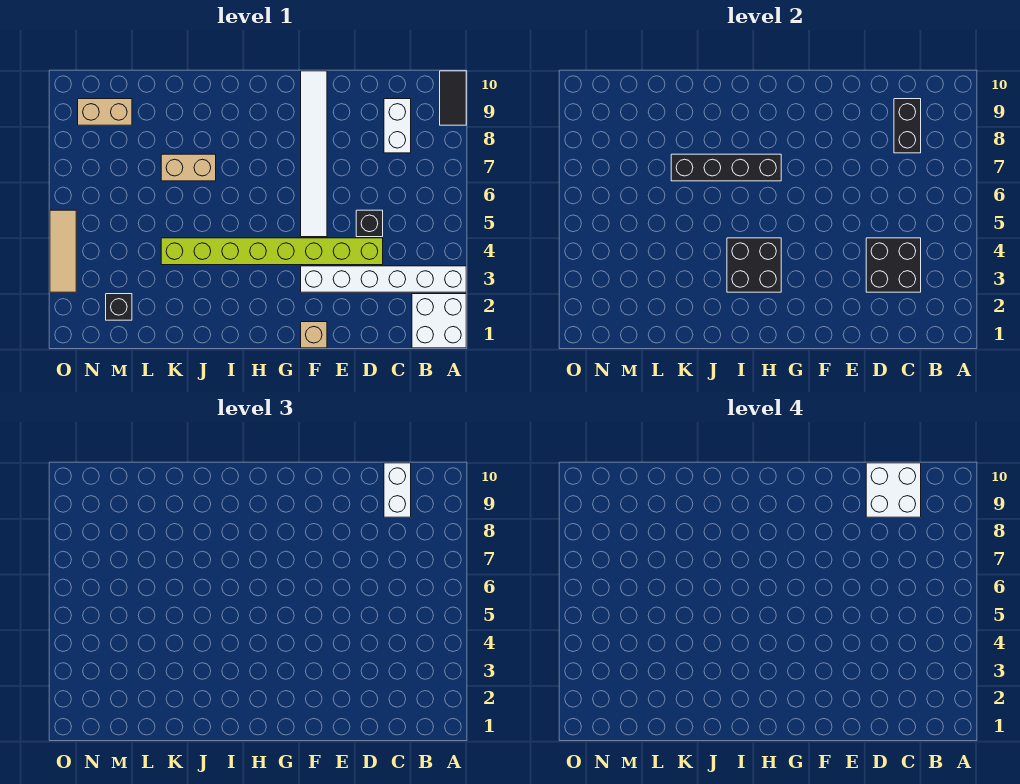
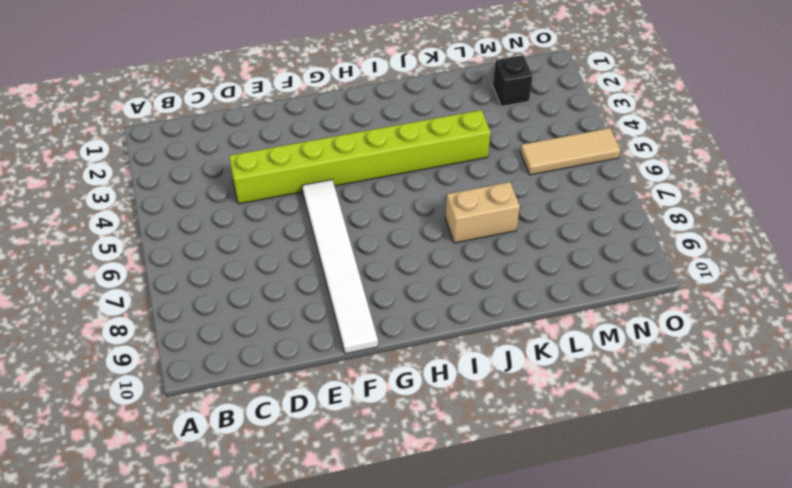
tan 1x3 tile [520,128,620,175] -> tan 1x3 tile turned to [50,210,76,292]
none -> white 2x2 brick [412,294,466,348]
none -> white 1x6 brick [301,266,466,292]
none -> black 1x2 tile [440,71,466,125]

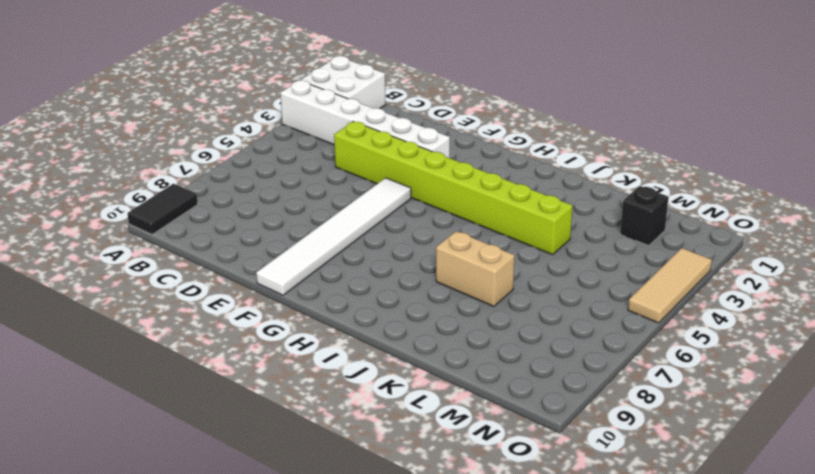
none -> white 1x2 brick [384,99,411,153]
none -> black 1x1 brick [356,210,383,237]
none -> tan 1x1 brick [301,322,327,348]

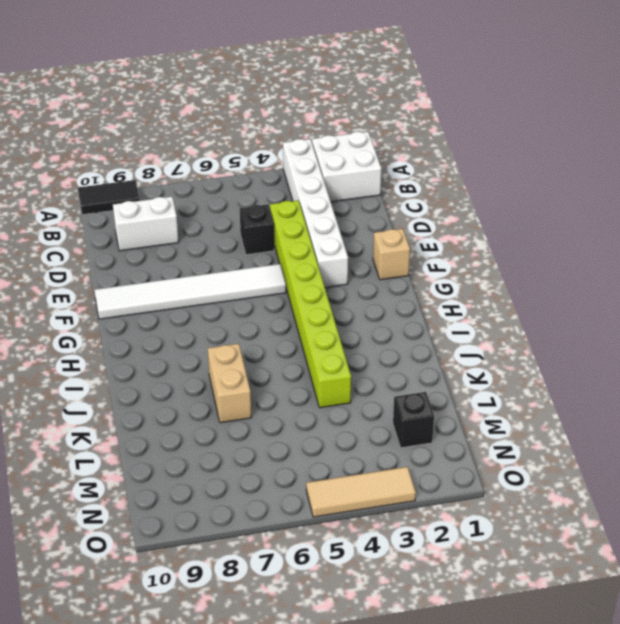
none -> tan 1x2 brick [78,99,132,125]
none -> black 2x2 brick [866,238,921,292]
none -> black 1x2 brick [894,99,921,153]

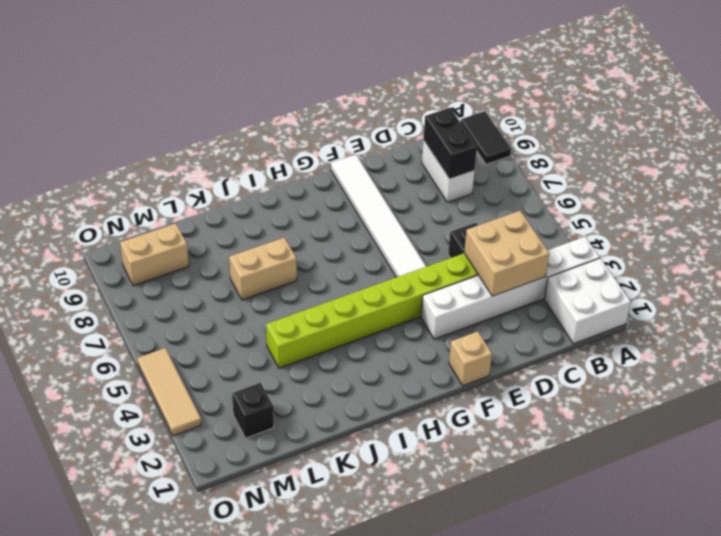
tan 2x2 brick [464,211,549,296] -> black 2x2 brick [866,238,921,292]
none -> black 2x2 brick [727,238,781,292]
none -> black 1x4 brick [671,154,781,181]
none -> white 1x2 brick [384,463,411,517]

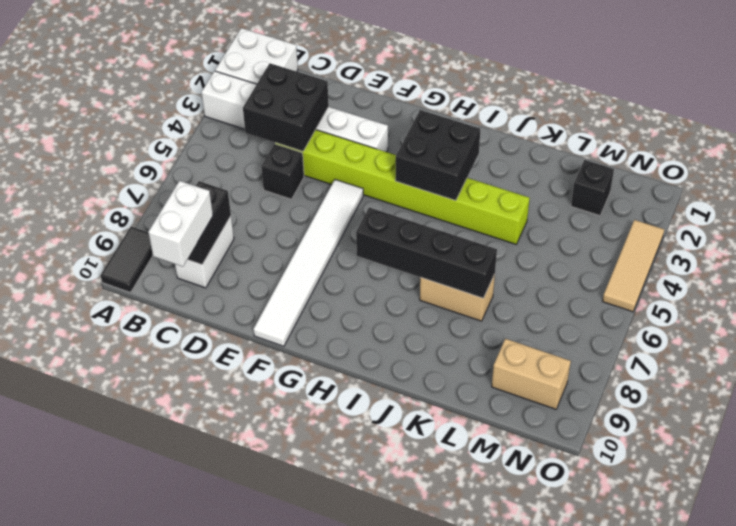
none -> tan 1x1 brick [301,322,327,348]
none -> white 2x2 brick [866,463,921,517]

